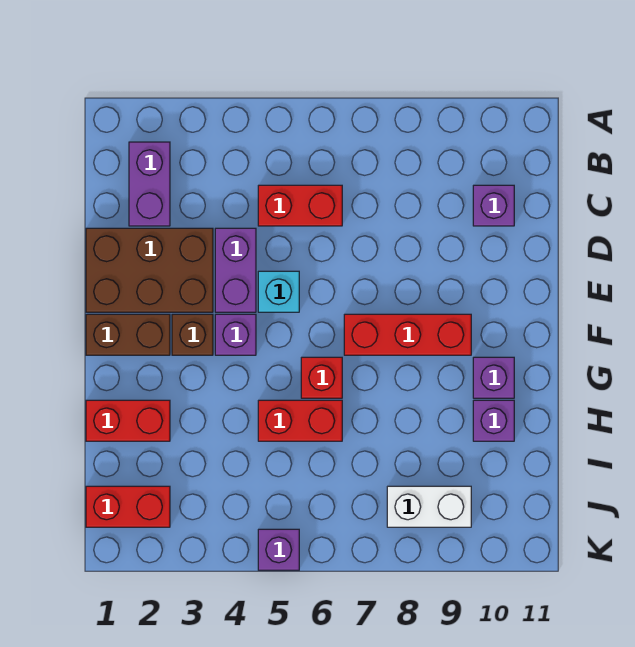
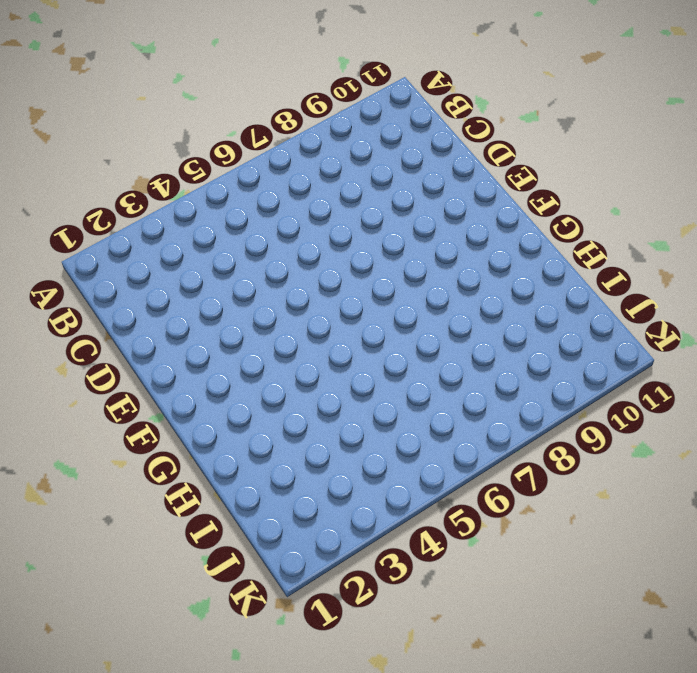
none -> purple 1x2 brick [129,142,170,226]
none -> red 1x2 brick [258,185,342,226]
none -> purple 1x1 brick [473,185,514,226]

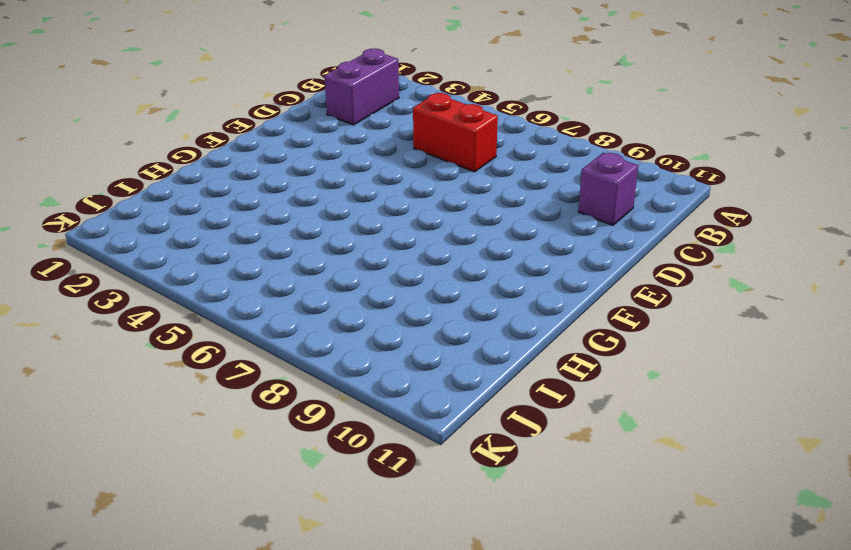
none -> brown 2x3 brick [86,228,213,312]
none -> purple 1x2 brick [215,228,256,312]
none -> cyan 1x1 brick [258,271,299,312]

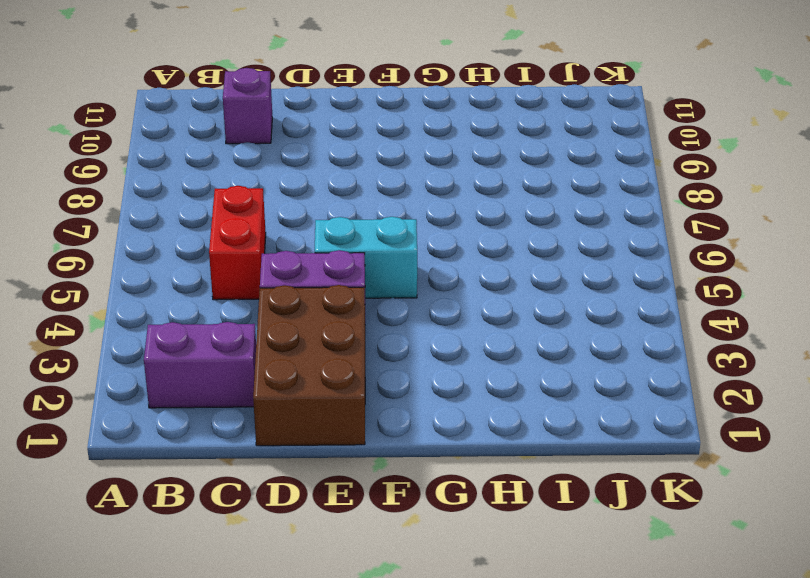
cyan 1x2 brick [315,217,417,298] -> cyan 1x1 brick [258,271,299,312]
none -> brown 1x2 brick [86,314,170,355]
none -> brown 1x1 brick [172,314,213,355]
none -> purple 1x1 brick [215,314,256,355]

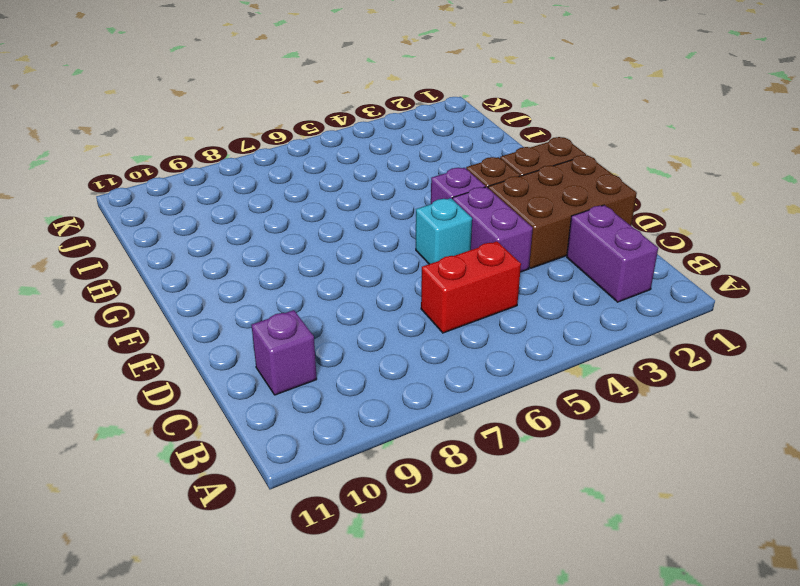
none -> red 1x3 brick [344,314,471,355]
none -> red 1x1 brick [301,357,342,398]
none -> purple 1x1 brick [473,357,514,398]

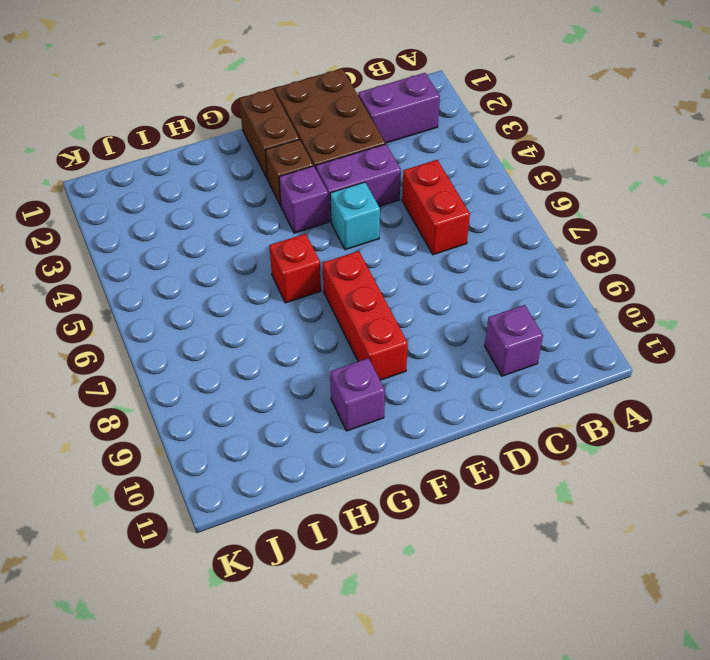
none -> red 1x2 brick [86,400,170,441]
none -> red 1x2 brick [258,400,342,441]
none -> purple 1x1 brick [473,400,514,441]

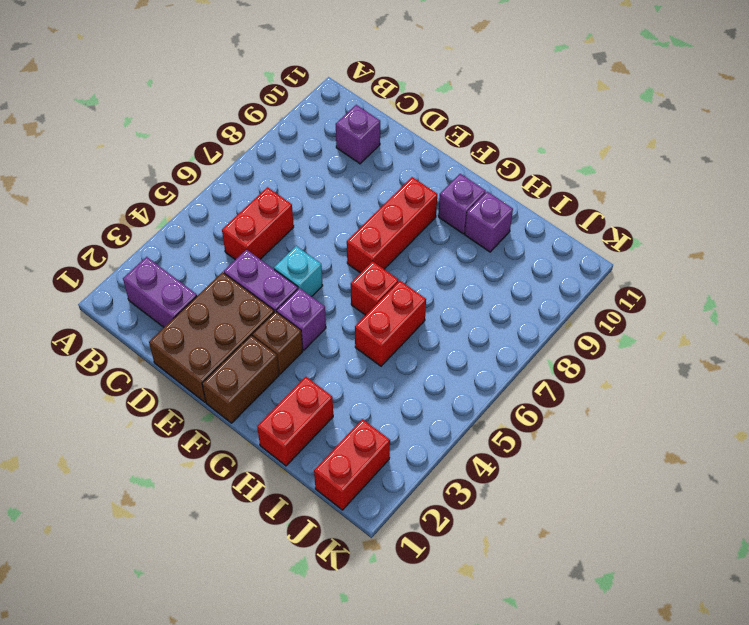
none -> white 1x2 brick [387,486,471,527]
none -> purple 1x1 brick [258,529,299,570]

